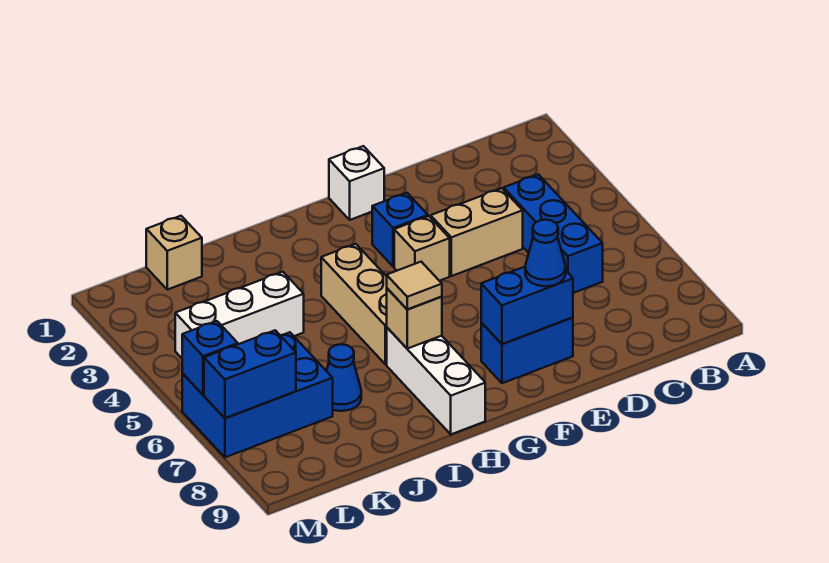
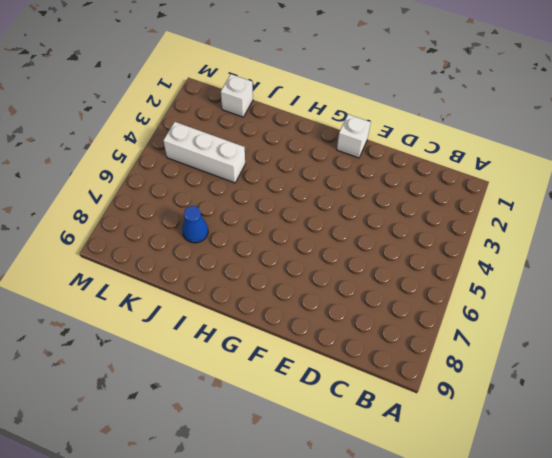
white 1x1 brick [221,74,253,117] -> tan 1x1 brick [146,216,202,290]
none -> blue 1x3 brick [504,174,603,293]
none -> tan 1x2 brick [431,188,523,276]
none -> blue 1x2 brick [481,318,573,383]

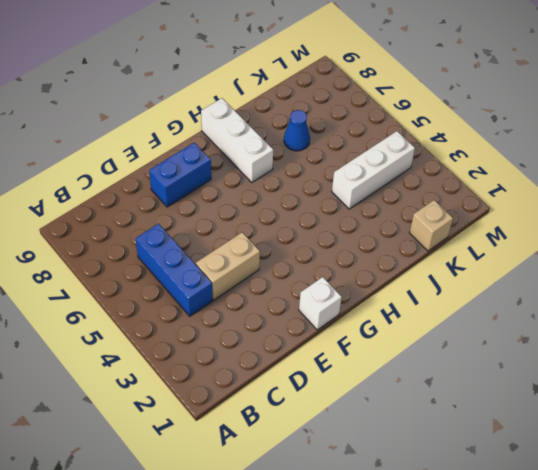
none -> blue 1x1 brick [372,193,428,267]
none -> tan 1x1 brick [394,216,450,281]
none -> tan 1x3 brick [321,244,387,365]

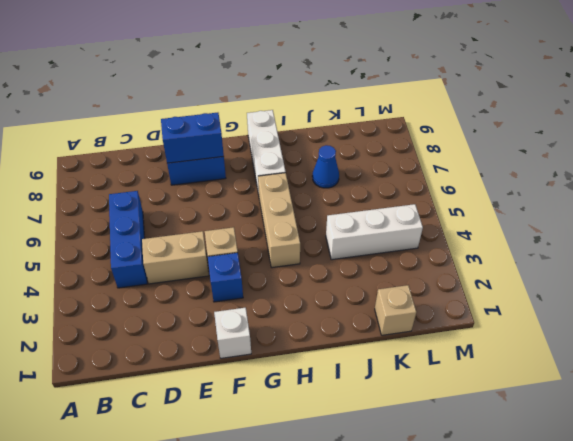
none -> blue 2x3 brick [182,332,333,457]
none -> tan 1x1 brick [387,288,442,349]
none -> blue 1x2 brick [204,330,296,418]

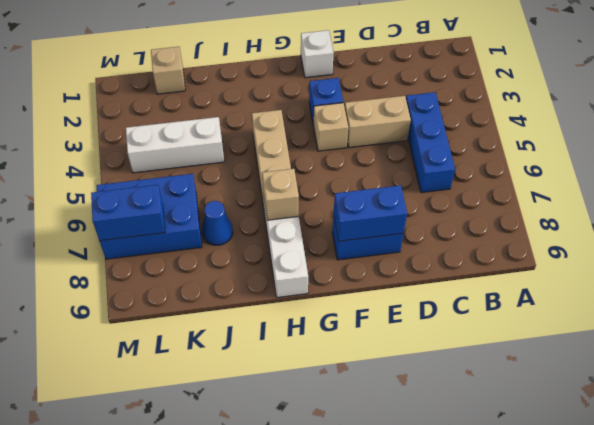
none -> blue 1x1 brick [182,321,238,395]
none -> blue 1x1 cone [525,220,566,286]
none -> tan 1x1 tile [387,262,442,310]

